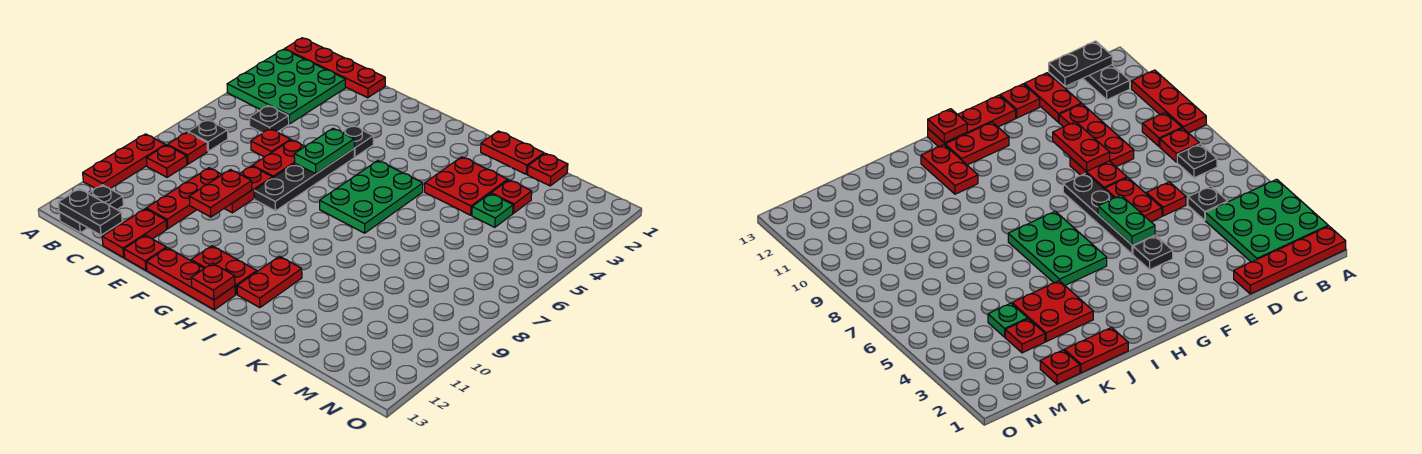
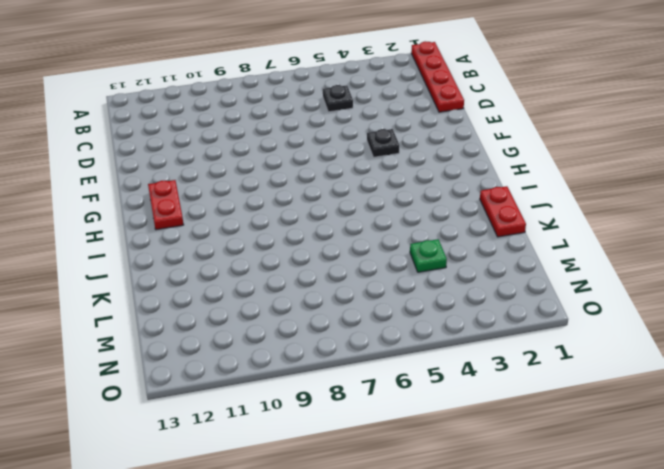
none -> green 3x3 plate [227,49,345,124]
none -> red 1x3 plate [83,134,165,189]
none -> black 1x1 plate [188,120,228,151]

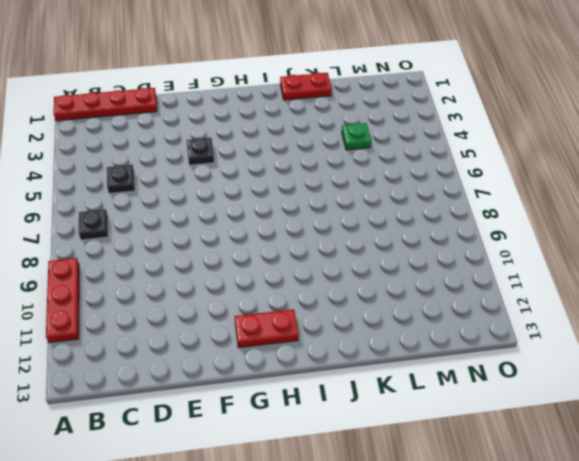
none -> green 3x3 plate [227,49,345,124]
none -> red 1x1 plate [167,132,208,164]
none -> red 1x1 plate [147,145,187,177]

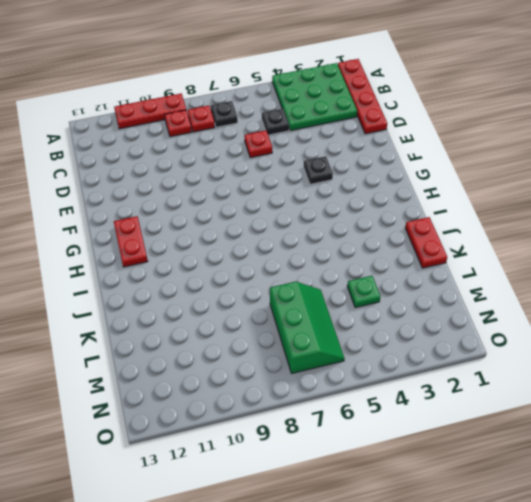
green 2x3 slope [270,282,344,373] -> none
none -> black 1x2 plate [59,185,123,233]
none -> red 1x3 plate [146,168,222,229]
none -> red 1x2 plate [102,209,167,257]

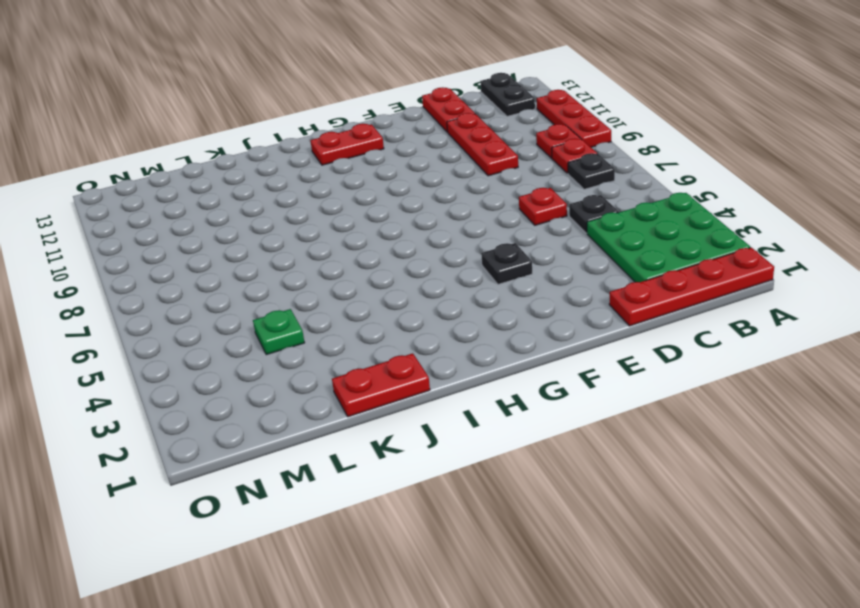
none -> red 1x2 plate [252,140,305,178]
none -> red 1x2 plate [224,166,272,213]
none -> red 1x1 plate [124,235,166,270]

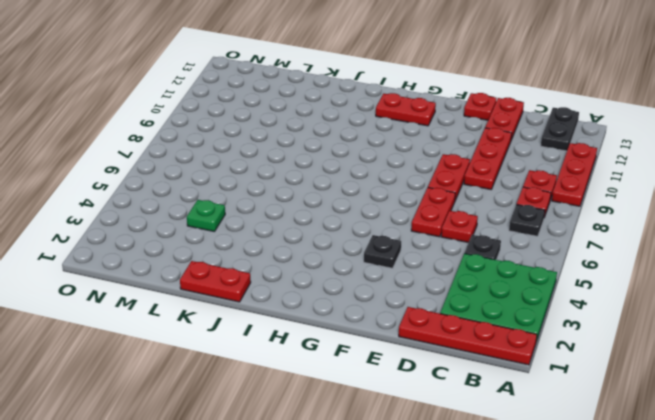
none -> black 1x4 plate [254,149,354,211]
none -> red 1x3 plate [146,248,235,310]
none -> green 2x3 plate [320,161,423,233]

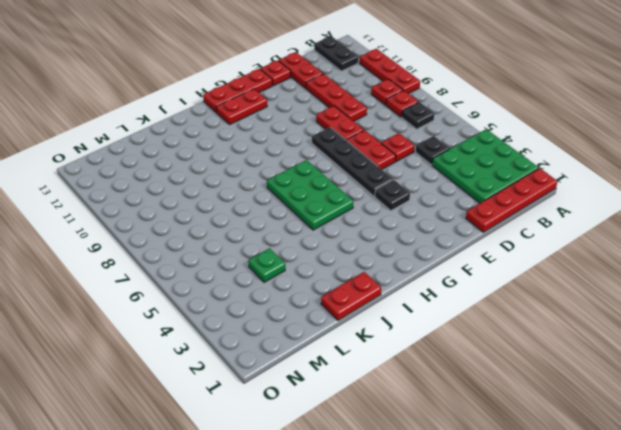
none -> red 1x2 plate [237,256,302,308]
none -> red 2x2 plate [425,157,508,215]
none -> red 1x1 plate [528,153,568,186]

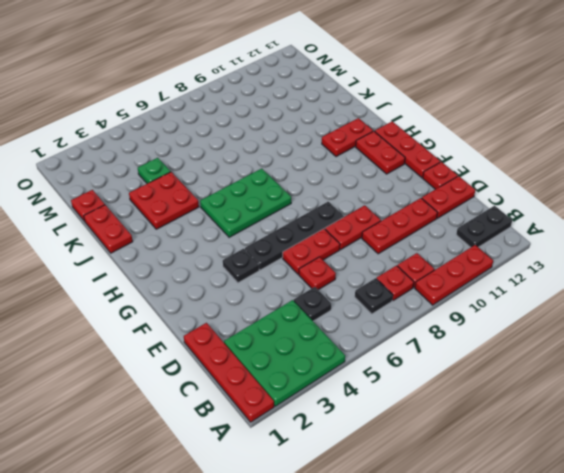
none -> red 1x1 plate [491,180,532,213]
none -> black 1x2 plate [58,189,122,235]
none -> red 1x2 plate [189,170,252,217]

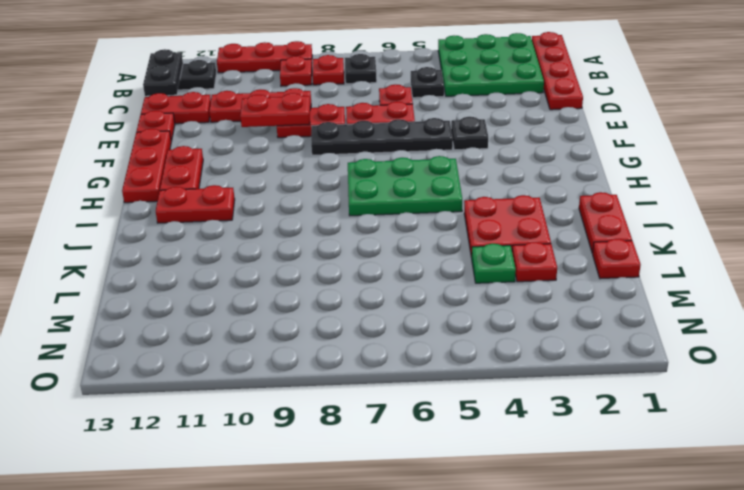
none -> green 1x2 plate [294,129,354,174]
none -> red 1x1 plate [191,263,235,300]

